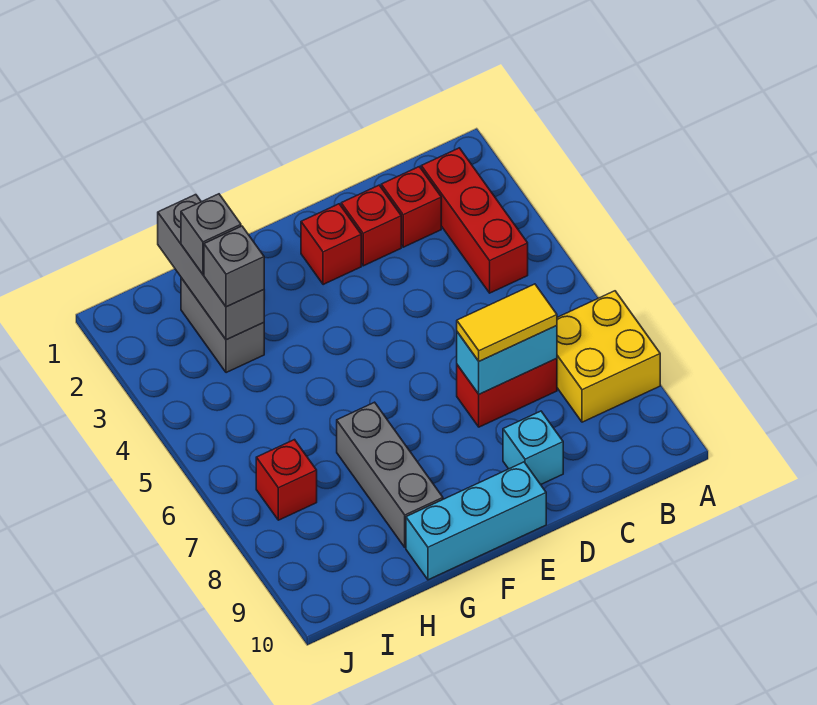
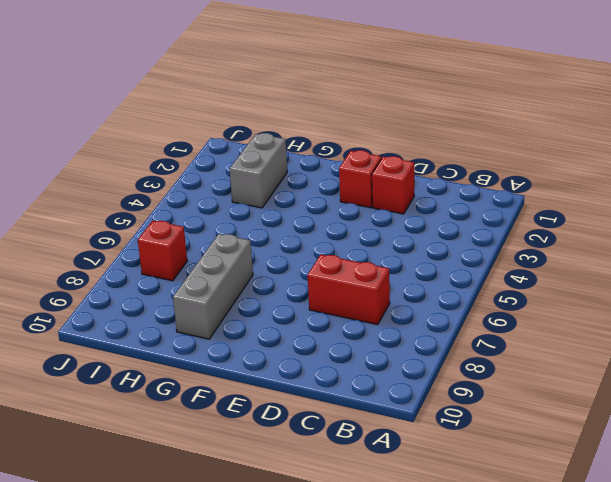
none -> yellow 2x2 brick [557,291,660,422]
none -> red 1x3 brick [421,148,528,293]
none -> red 1x1 brick [381,167,441,247]

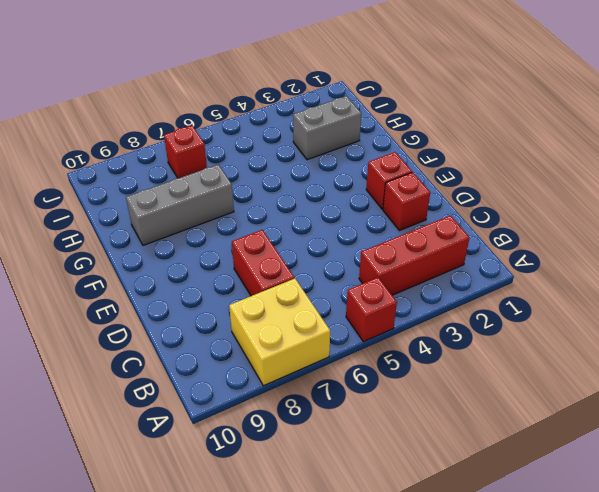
red 1x1 brick [346,277,397,342] -> red 1x1 brick moved to [381,167,441,247]
none -> cyan 1x1 brick [503,411,563,485]
none -> cyan 1x3 brick [406,462,546,580]
none -> cyan 1x2 brick [457,326,557,394]

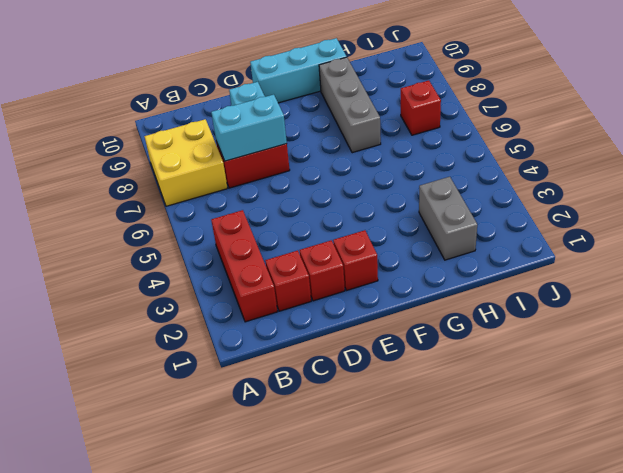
none -> grey 1x3 brick [158,195,264,340]
none -> yellow 1x2 tile [457,284,557,361]
none -> grey 1x1 brick [181,194,241,274]

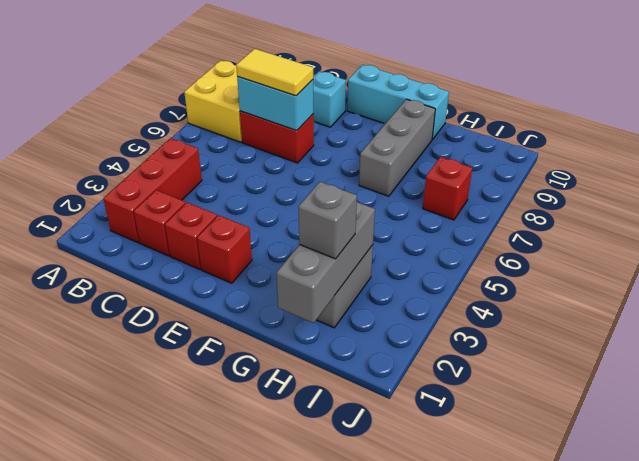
none -> grey 1x1 brick [204,226,264,307]

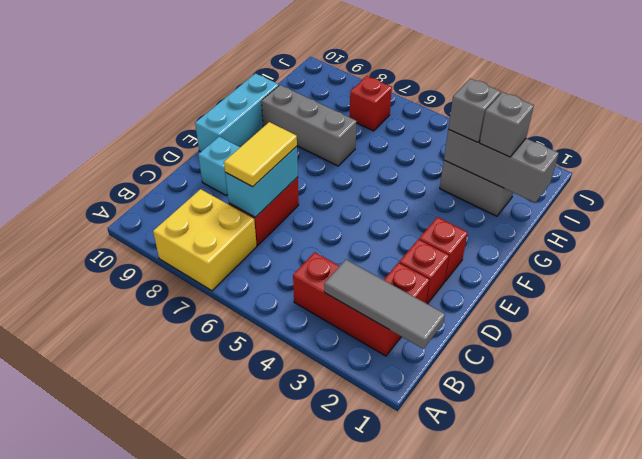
grey 1x3 tile [324,260,445,349] -> none

